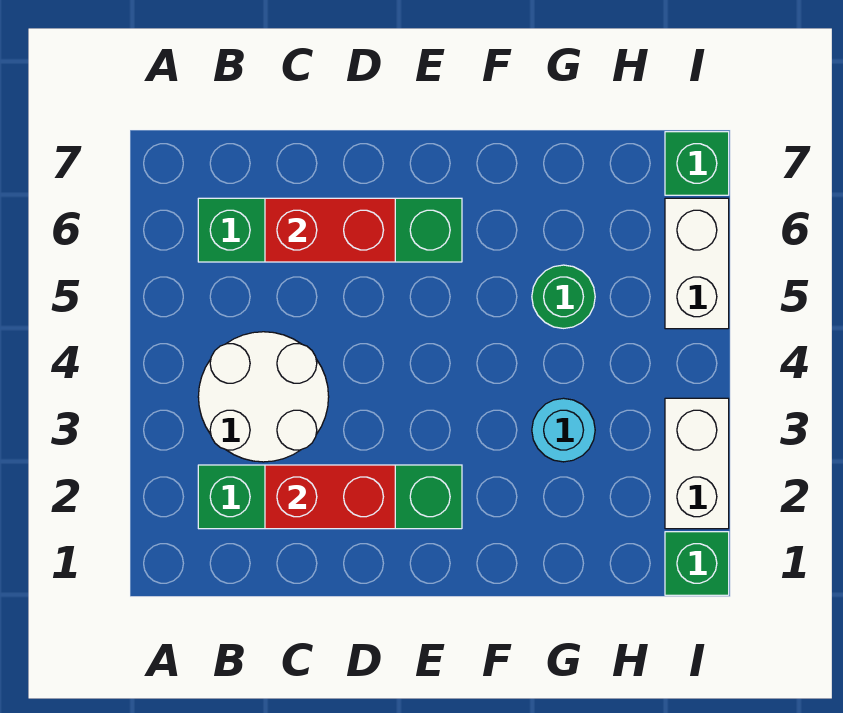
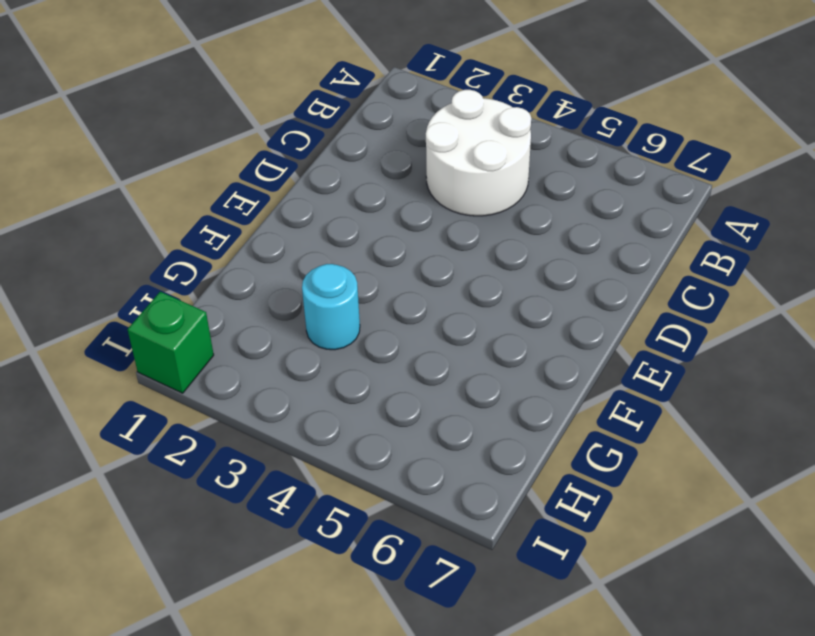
none -> green 1x4 brick [198,465,462,529]
none -> green 1x4 brick [198,198,462,262]

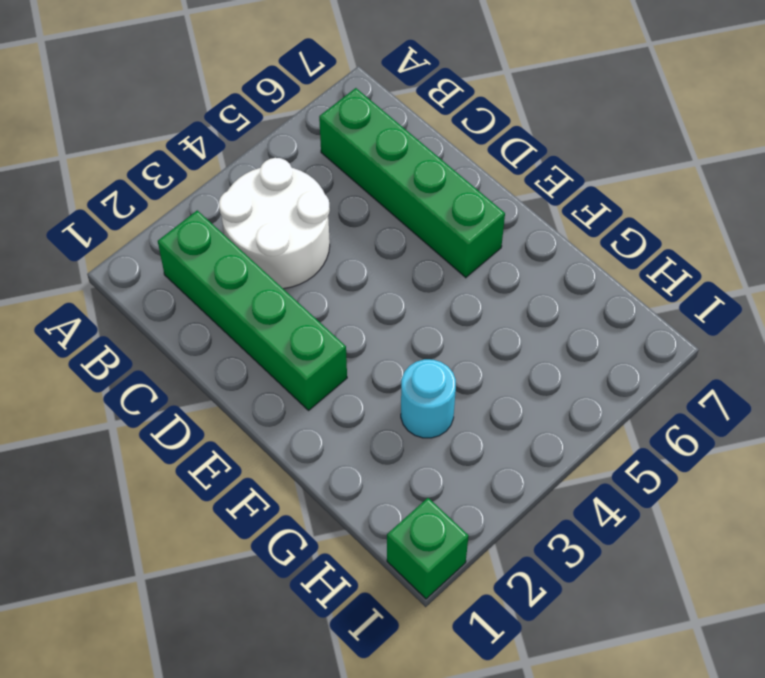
none -> green 1x1 round brick [532,265,595,328]
none -> white 1x2 brick [665,398,729,529]

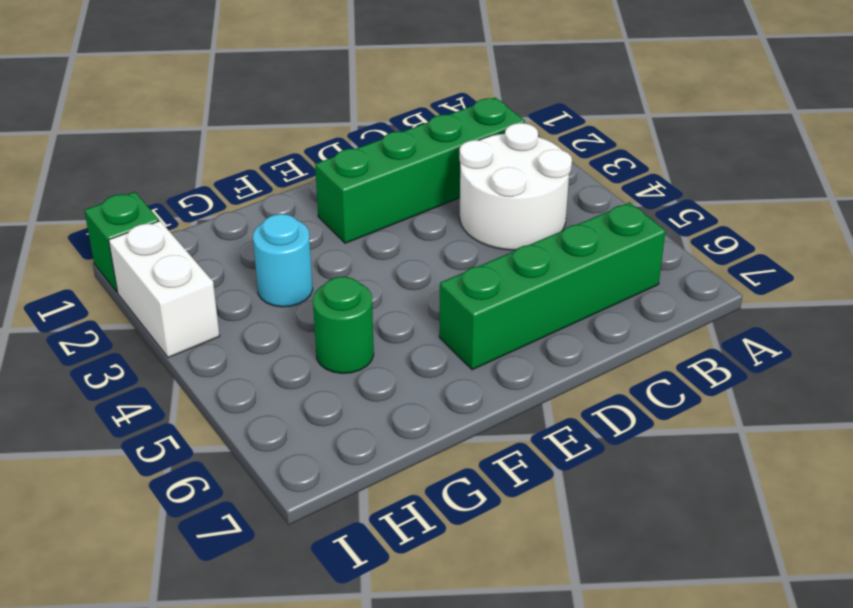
none -> white 1x2 brick [665,198,729,329]
none -> green 1x1 brick [665,132,729,195]

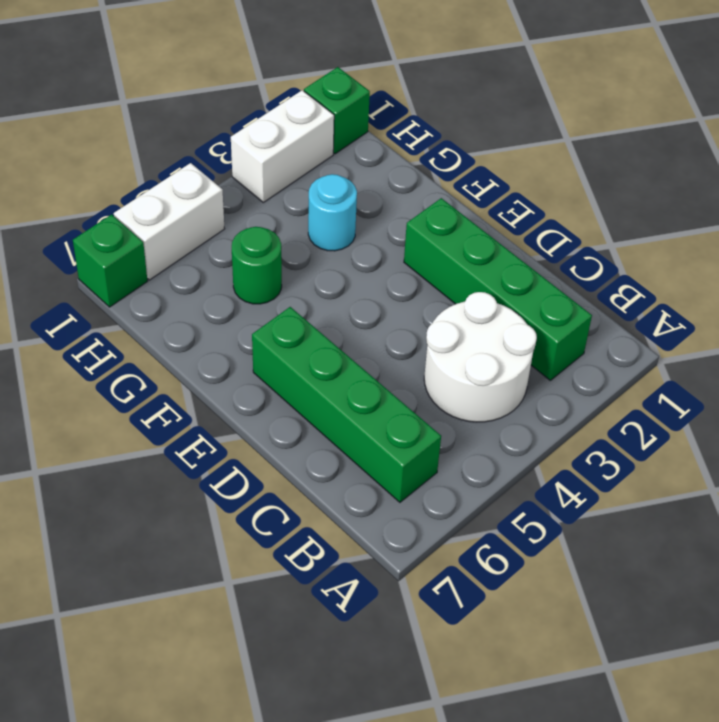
none -> red 1x2 brick [265,465,395,529]
none -> red 1x2 brick [265,198,395,262]

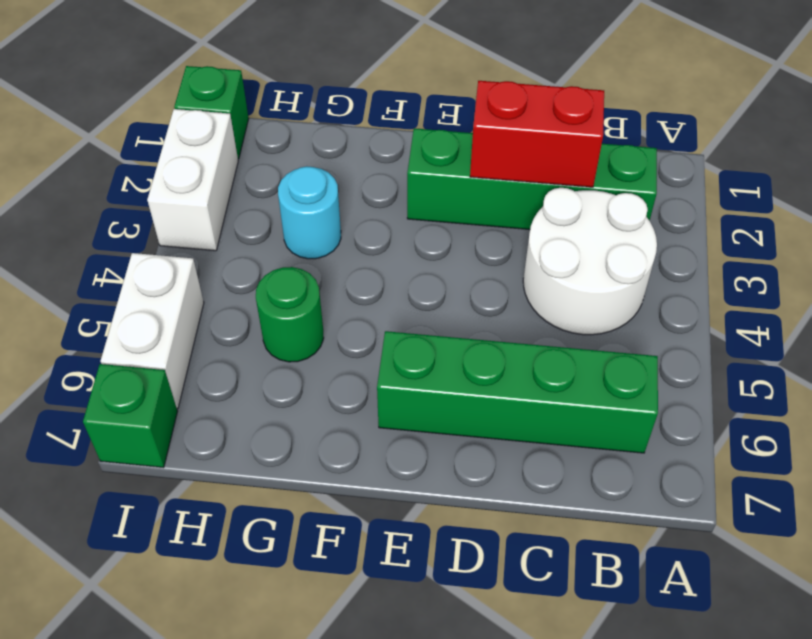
none -> red 1x2 brick [265,198,395,262]

